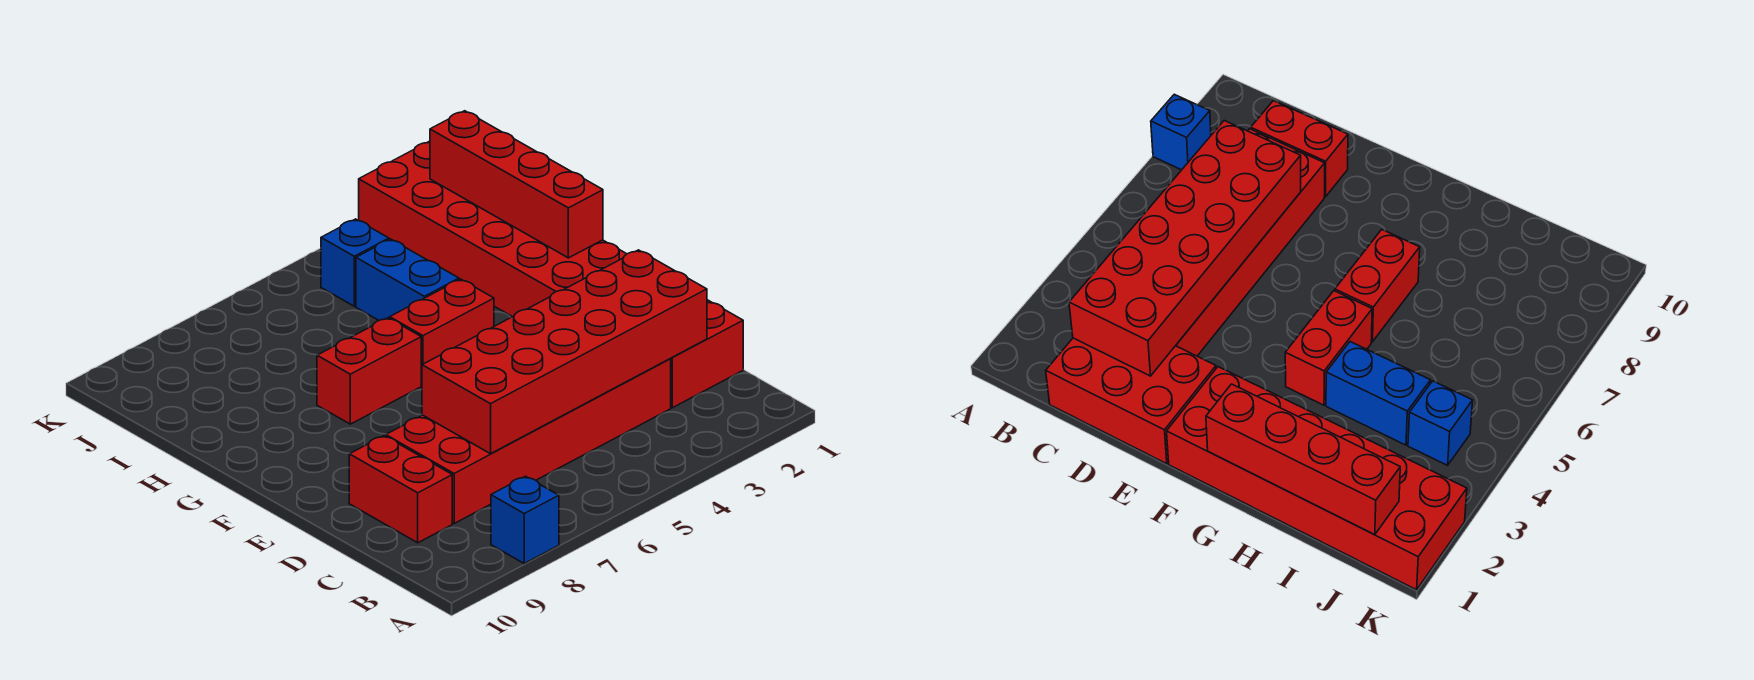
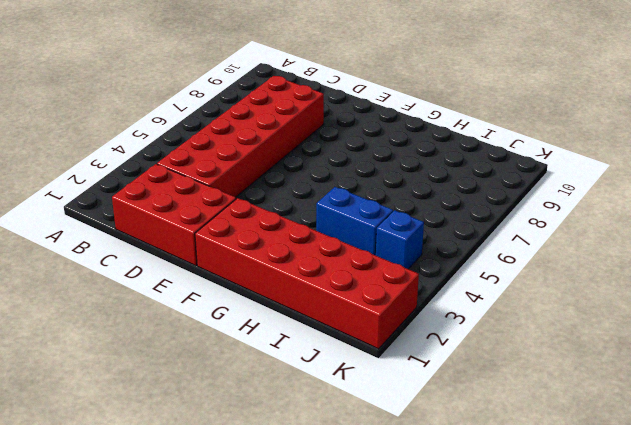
none -> blue 1x1 brick [491,476,559,563]
none -> red 1x2 brick [349,436,452,543]

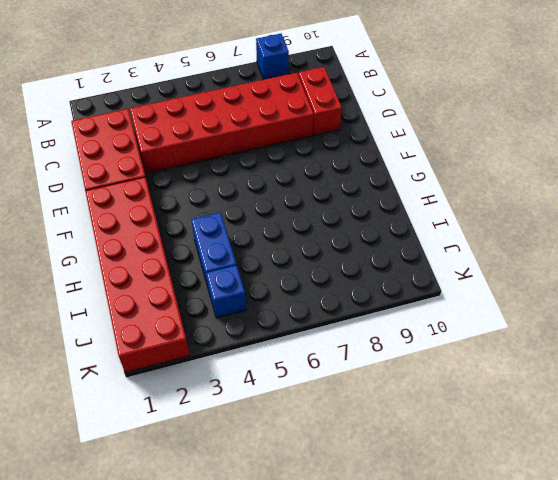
none -> red 1x2 brick [390,279,494,385]
none -> red 1x2 brick [317,318,421,424]

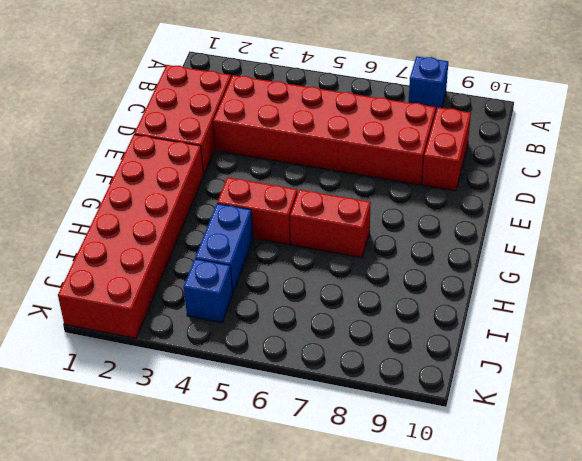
none -> red 2x6 brick [422,250,707,454]
none -> red 1x4 brick [430,111,603,258]

